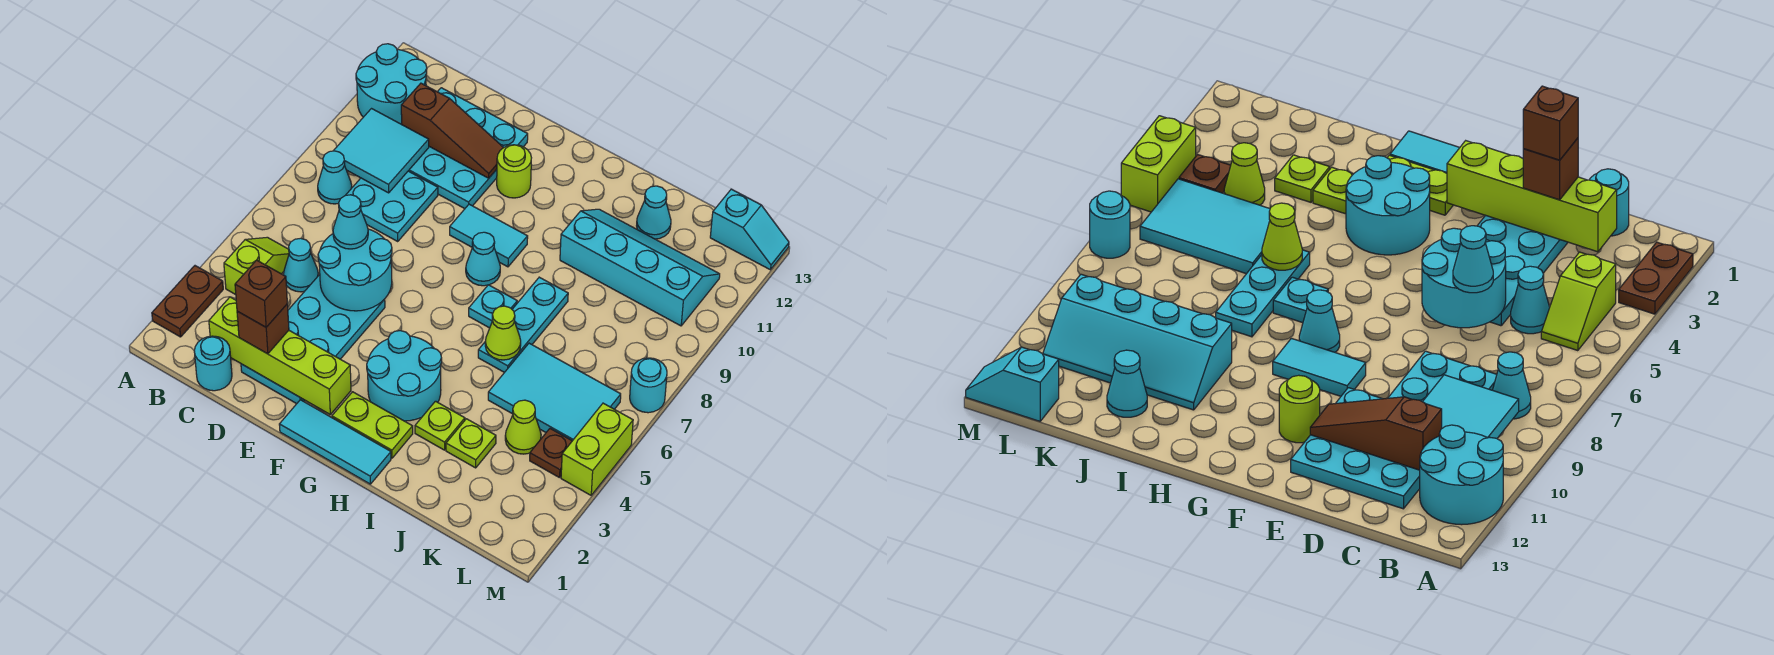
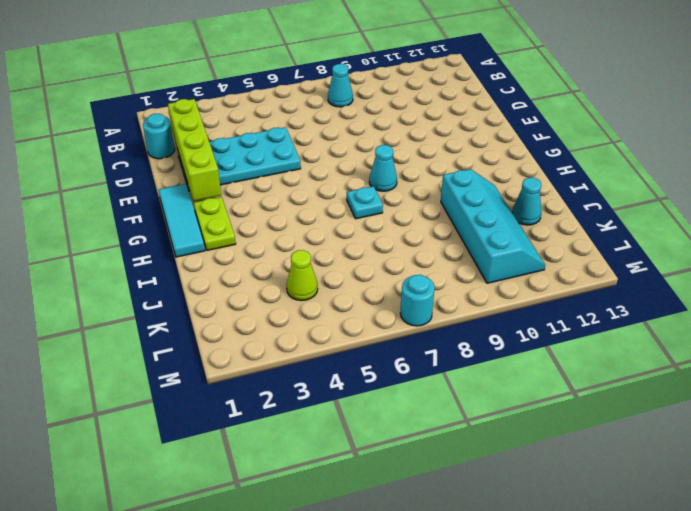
none -> brown 1x2 plate [152,266,223,337]
none -> cyan 2x2 round brick [356,44,427,124]
none -> lime 1x2 slope [224,237,289,295]
none -> cyan 1x1 cone [284,238,318,292]

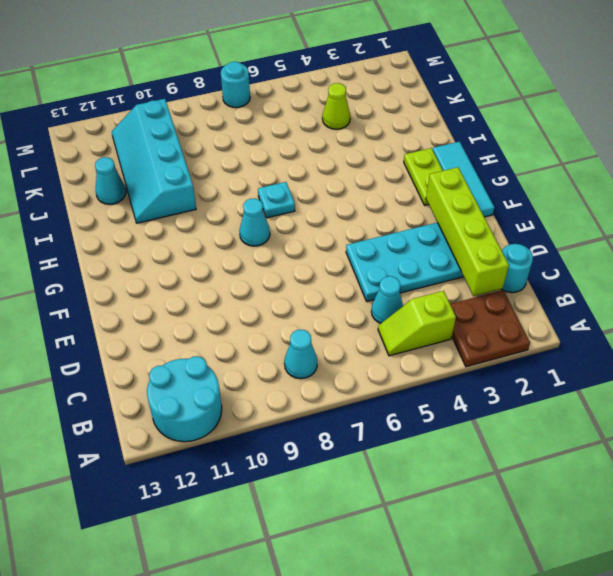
brown 2x2 plate [450,290,530,367] -> brown 1x2 plate [152,266,223,337]
none -> cyan 2x2 plate [346,171,438,241]
none -> cyan 3x3 plate [409,88,528,209]
none -> cyan 1x2 tile [450,204,528,267]
none -> lime 1x1 round brick [497,145,531,198]

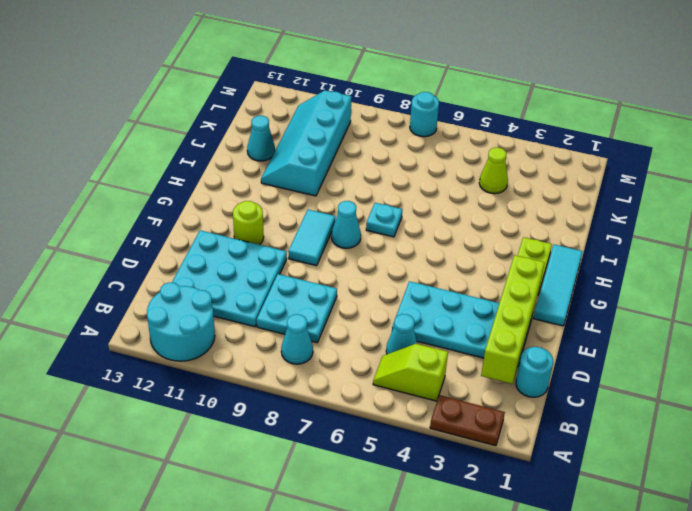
none -> cyan 2x2 round brick [367,331,442,421]
none -> lime 1x1 plate [415,401,465,450]
none -> cyan 1x3 plate [478,277,568,372]
none -> lime 1x1 plate [446,419,496,468]

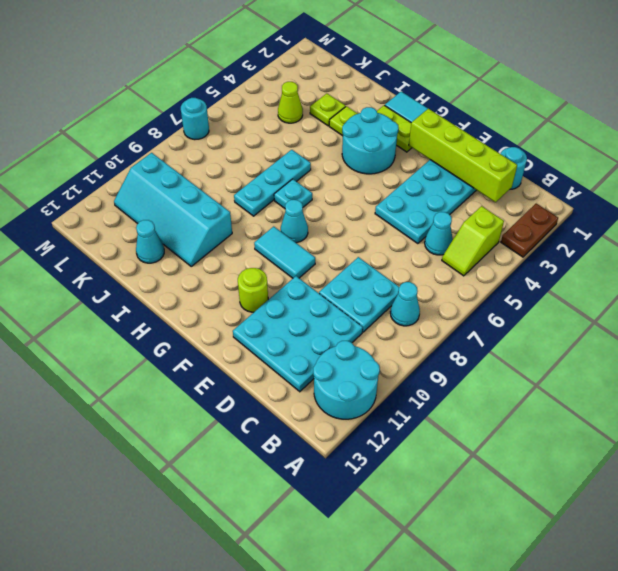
none -> cyan 2x3 tile [488,343,621,441]
none -> brown 1x1 plate [530,429,572,478]
none -> cyan 1x2 slope [710,189,789,270]
none -> lime 1x2 brick [561,403,633,495]

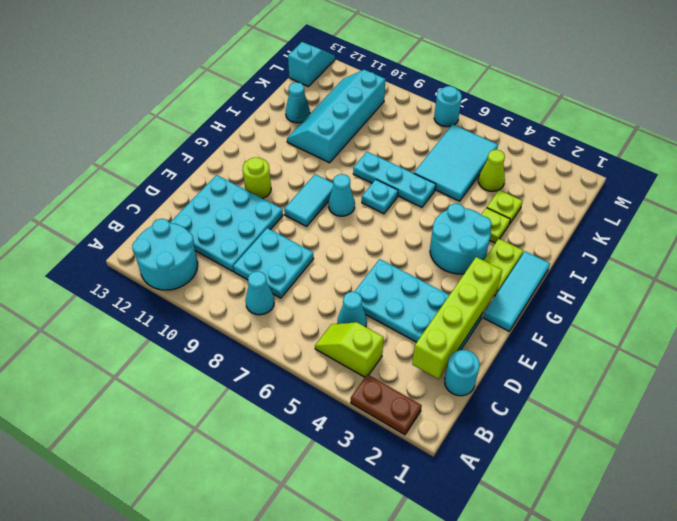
none -> brown 1x1 plate [530,429,572,478]
none -> lime 1x2 brick [561,403,633,495]
none -> cyan 2x2 tile [334,109,429,193]
none -> brown 1x3 slope [401,83,504,178]

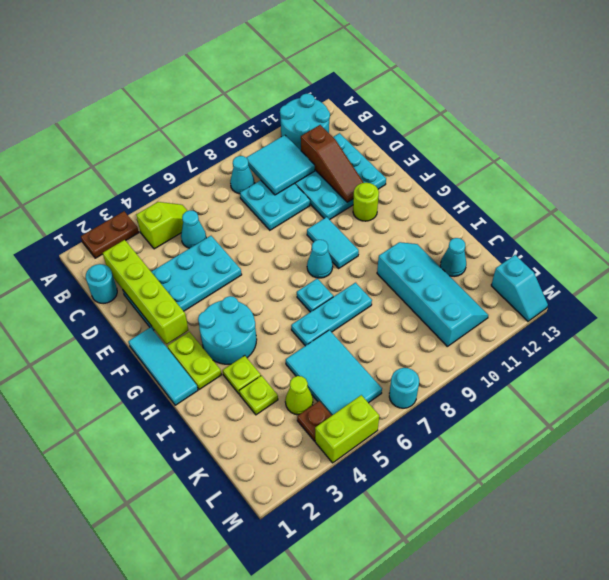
none -> cyan 2x2 round brick [318,229,392,311]
none -> lime 1x1 cone [485,306,521,360]
none -> brown 1x1 brick [237,304,289,354]
none -> cyan 1x1 cone [333,195,368,249]

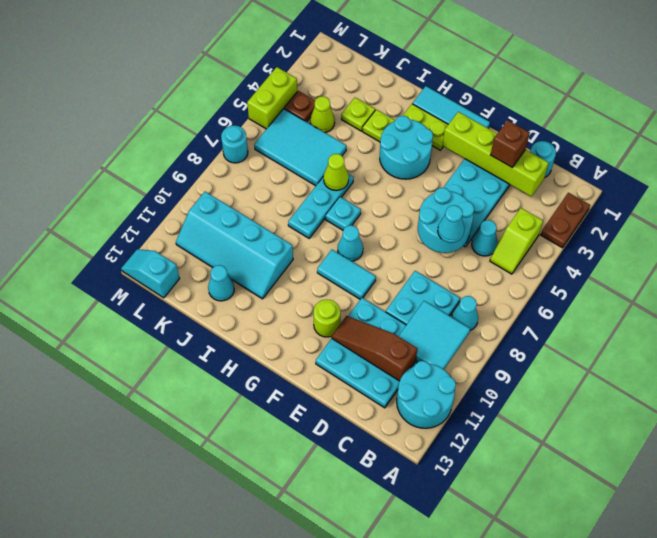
none -> brown 1x1 brick [235,260,287,327]

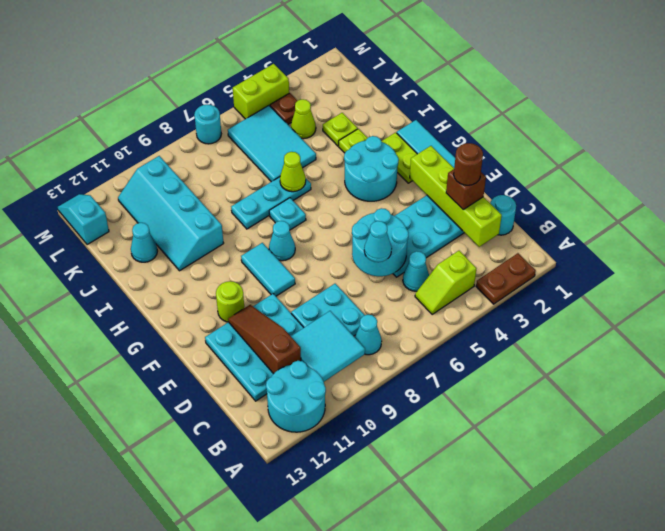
brown 1x1 round brick [454,143,483,185] -> brown 1x1 brick [235,260,287,327]

